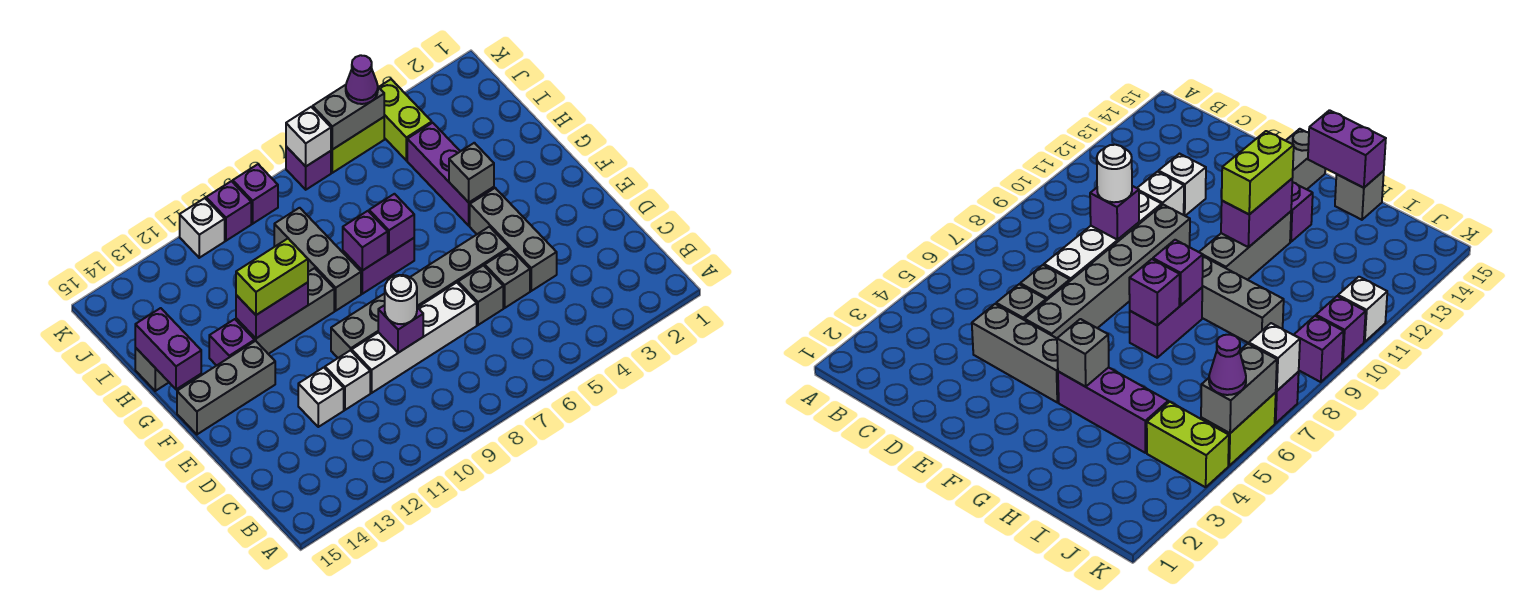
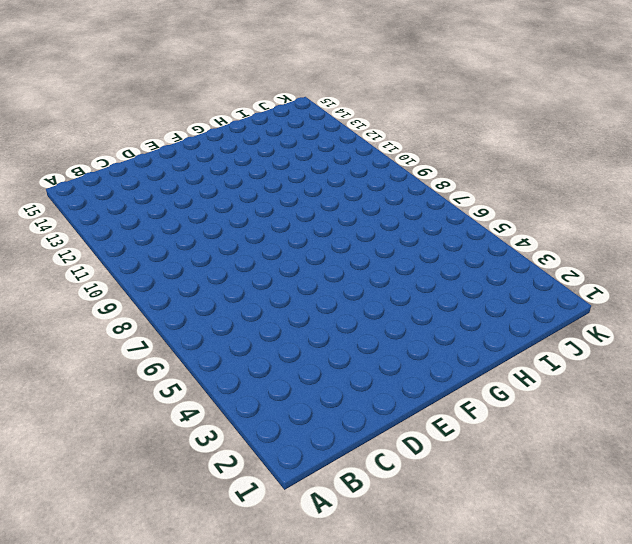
none -> grey 1x3 brick [470,188,557,291]
none -> grey 1x1 brick [485,249,530,308]
none -> grey 1x1 brick [458,266,503,325]
none -> white 1x4 brick [352,283,477,393]

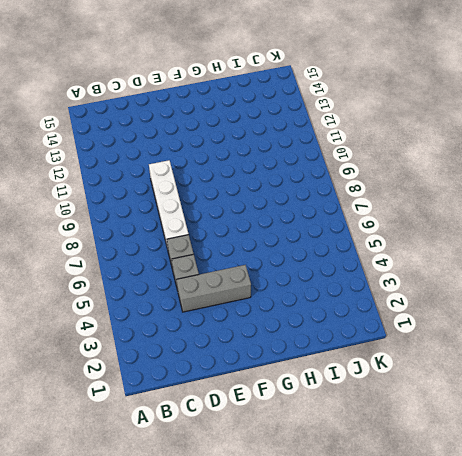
none -> white 1x1 brick [325,350,370,410]
none -> white 1x1 brick [298,367,344,427]
none -> grey 1x6 brick [331,227,509,358]
none -> grey 1x3 brick [177,341,275,434]

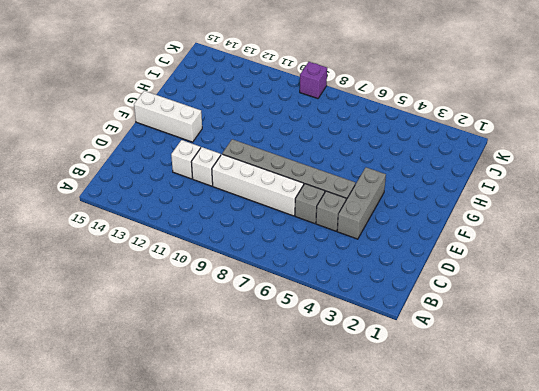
white 1x3 brick [134,91,202,142] -> grey 1x3 brick [177,341,275,434]
none -> purple 1x3 brick [407,123,494,226]
none -> purple 1x2 brick [343,238,414,294]
none -> grey 1x3 brick [274,208,361,311]
none -> grey 1x3 brick [236,268,334,354]

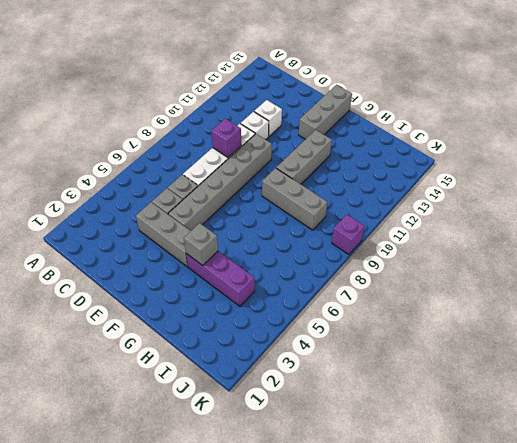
none -> purple 1x2 brick [343,238,414,294]
none -> purple 1x1 brick [209,319,255,366]
none -> grey 1x1 brick [135,347,169,391]
none -> lime 1x2 brick [379,79,432,161]

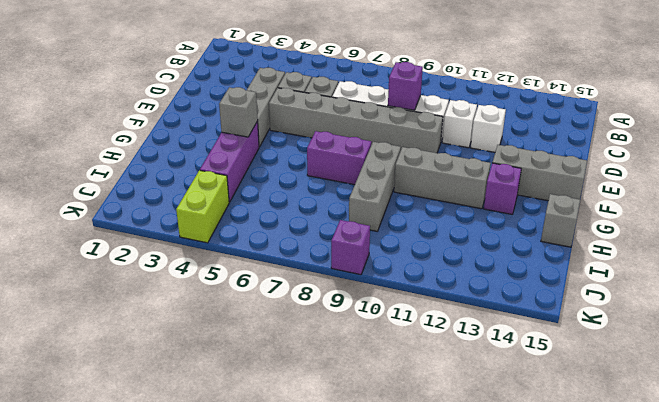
none -> lime 1x2 brick [331,117,384,173]
none -> purple 1x1 brick [286,147,331,190]
none -> purple 1x1 brick [206,181,251,241]
none -> white 1x1 brick [180,198,225,258]

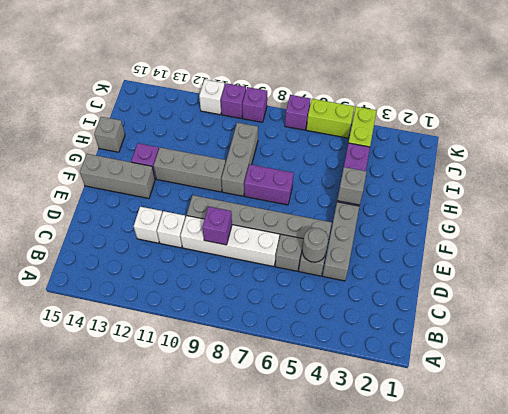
grey 1x1 round brick [302,228,328,262] -> none
none -> purple 1x1 brick [369,194,414,253]
none -> purple 1x1 brick [343,211,388,271]
none -> purple 1x2 brick [236,282,308,338]
none -> purple 1x2 brick [135,308,201,389]

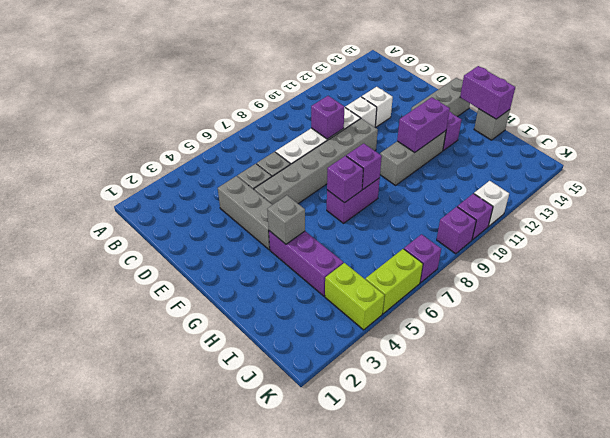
none -> grey 1x3 brick [274,208,361,311]
none -> grey 1x2 brick [313,85,384,150]
none -> white 1x1 brick [286,107,331,166]
none -> white 1x1 round brick [385,275,417,324]

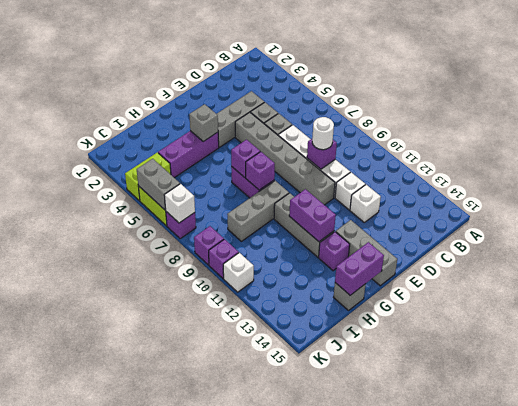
none -> lime 1x2 brick [236,239,308,315]
none -> purple 1x1 cone [346,55,378,104]

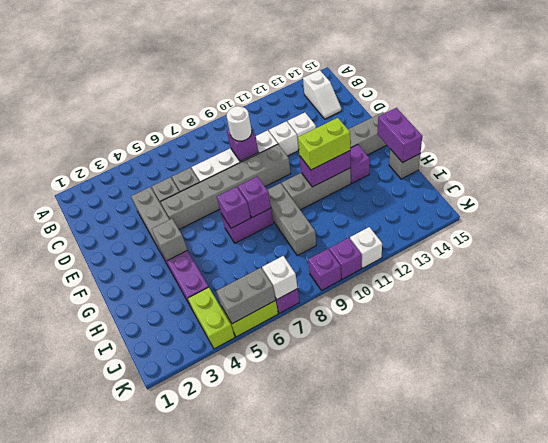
white 1x2 slope [303,70,341,119] -> none
none -> purple 1x1 cone [346,55,378,104]

